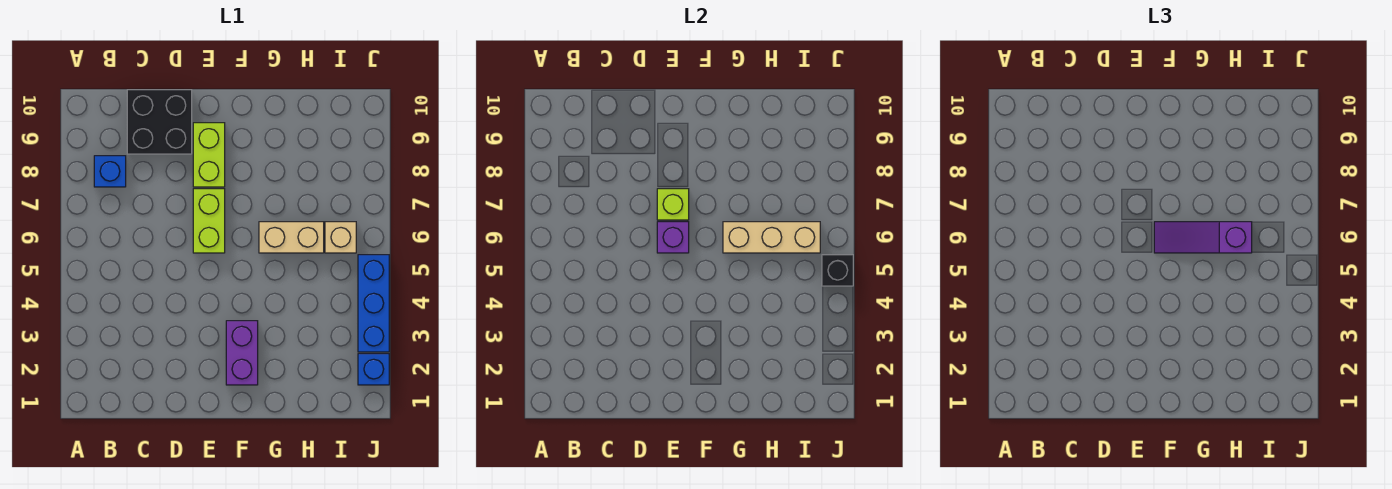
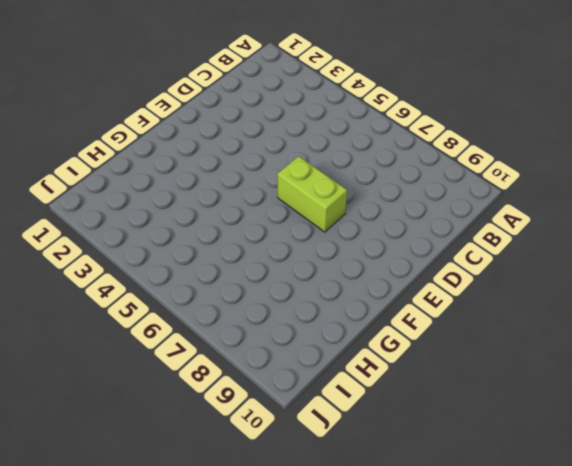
none -> blue 1x1 brick [94,156,126,187]
none -> black 2x2 brick [127,90,192,154]
none -> lime 1x2 brick [193,123,225,187]

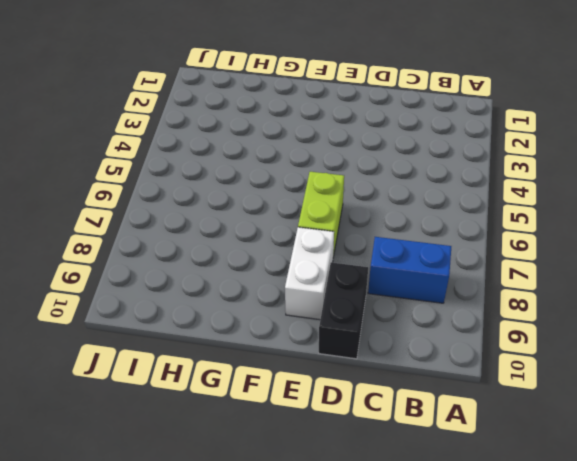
blue 1x2 brick [368,237,451,303] -> blue 1x1 brick [94,156,126,187]
black 1x2 brick [319,262,368,359] -> black 2x2 brick [127,90,192,154]
white 1x2 brick [285,227,334,320] -> lime 1x2 brick [193,123,225,187]
none -> purple 1x2 brick [226,321,258,385]
none -> tan 1x2 brick [259,222,324,253]
none -> tan 1x1 brick [325,222,356,253]

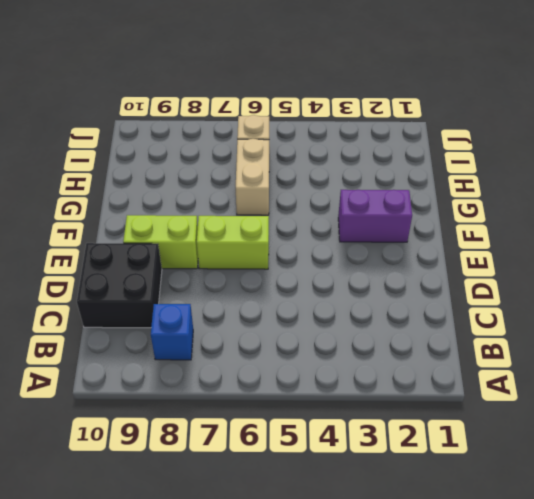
none -> blue 1x1 brick [358,354,389,385]
none -> blue 1x3 brick [358,255,389,352]
none -> purple 1x1 brick [657,222,689,253]

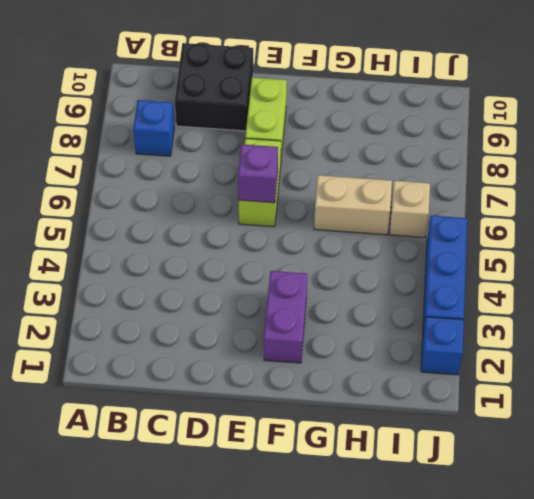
none -> lime 1x1 brick [657,189,689,220]
none -> tan 1x3 brick [723,222,820,253]
none -> black 1x1 brick [822,255,853,286]

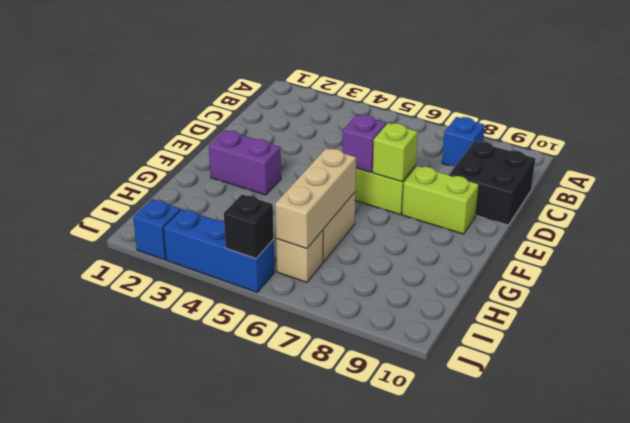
none -> purple 1x3 slope [1154,222,1252,253]

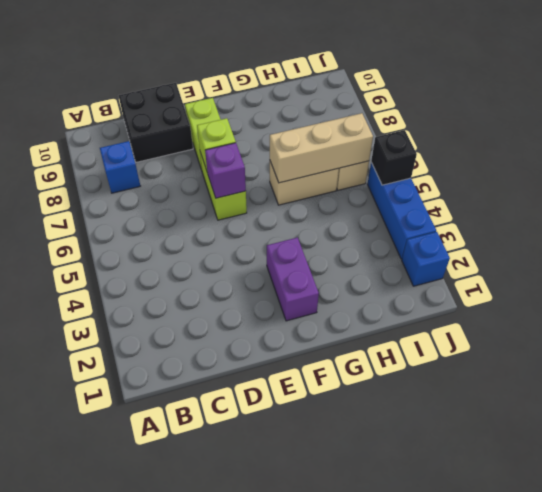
none -> purple 1x3 slope [1154,222,1252,253]

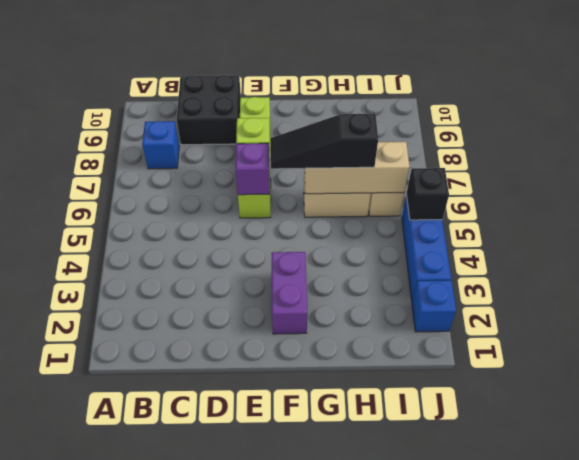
black 1x3 slope [270,113,378,169] -> purple 1x3 slope [1154,222,1252,253]

